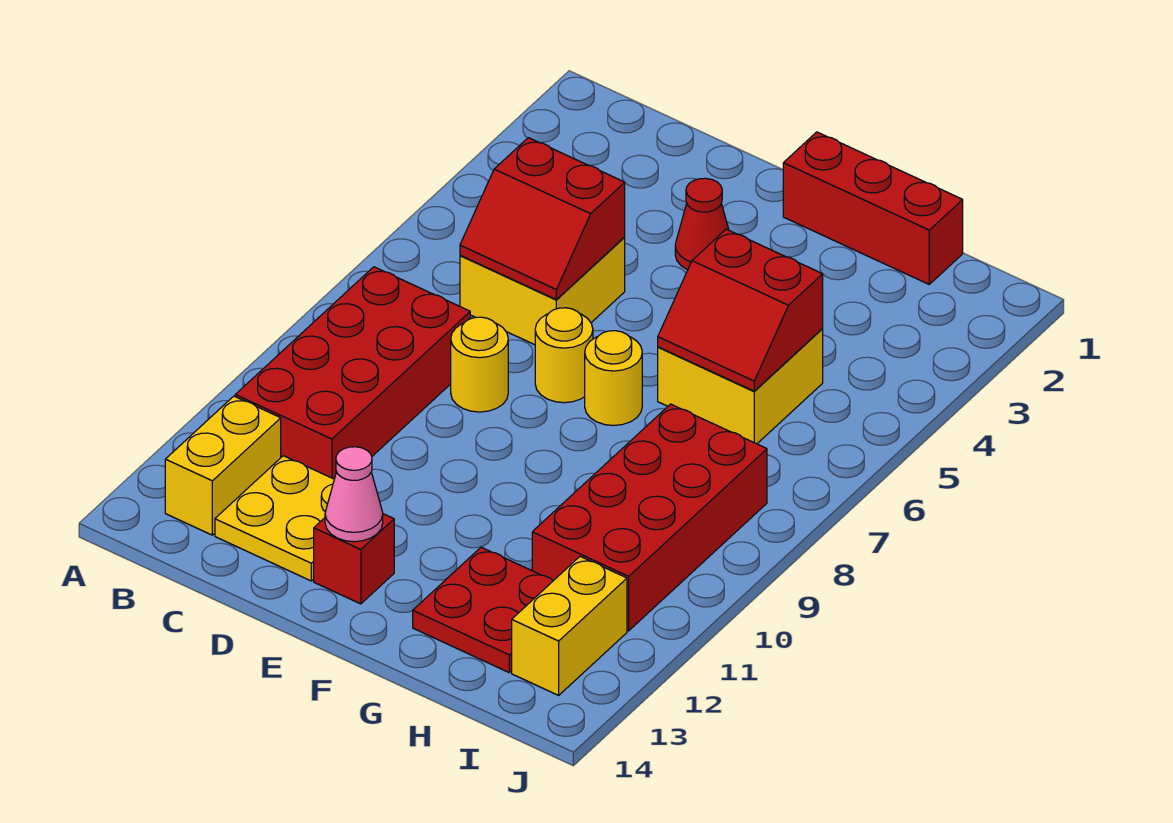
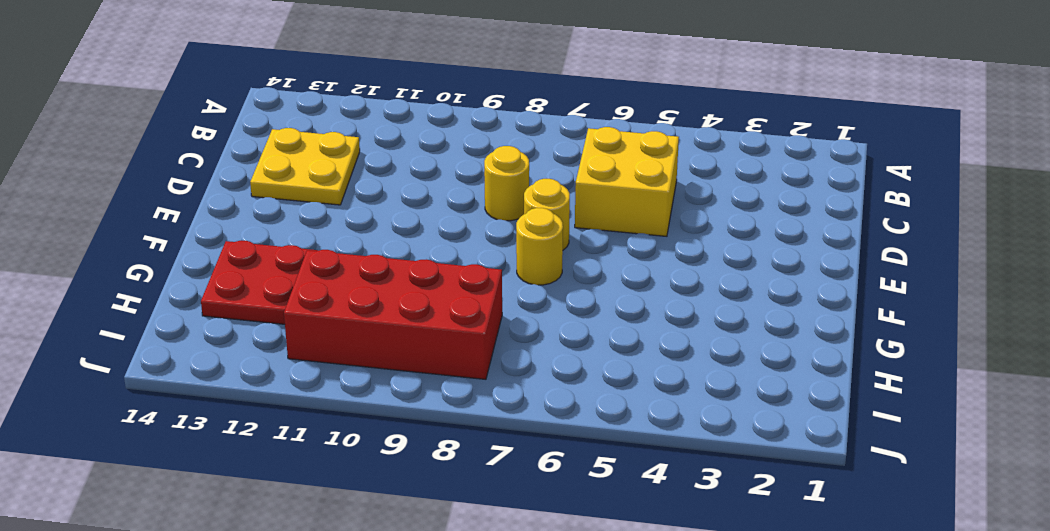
none -> red 2x4 brick [235,267,470,479]
none -> yellow 1x2 brick [165,396,281,535]
none -> red 1x1 cone [675,178,729,270]

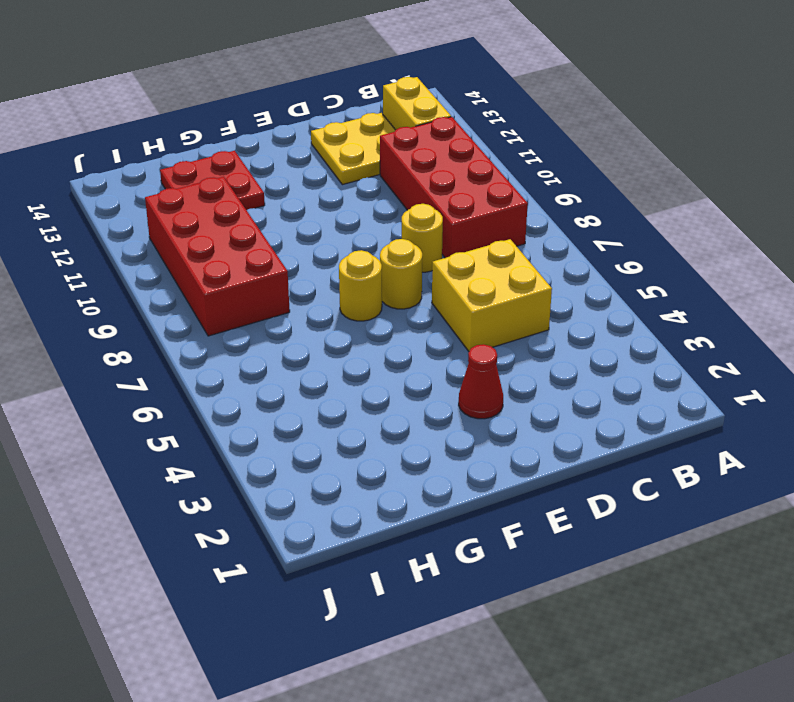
none -> red 1x1 brick [314,514,394,604]
none -> red 1x3 brick [783,132,963,284]
none -> yellow 2x2 brick [658,329,823,444]

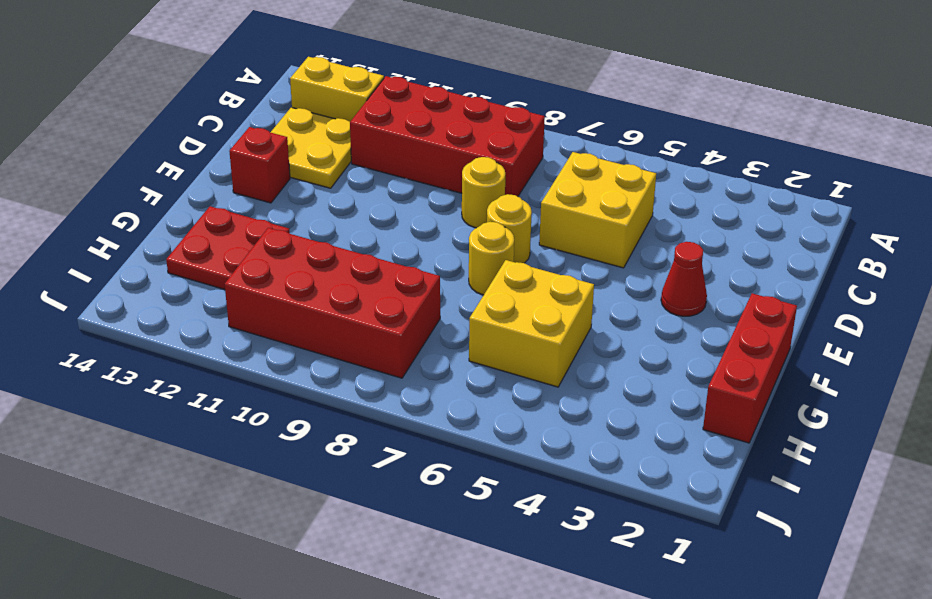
none -> yellow 1x2 brick [512,557,627,695]
none -> red 2x2 slope [460,138,625,299]
none -> pink 1x1 cone [325,447,383,542]

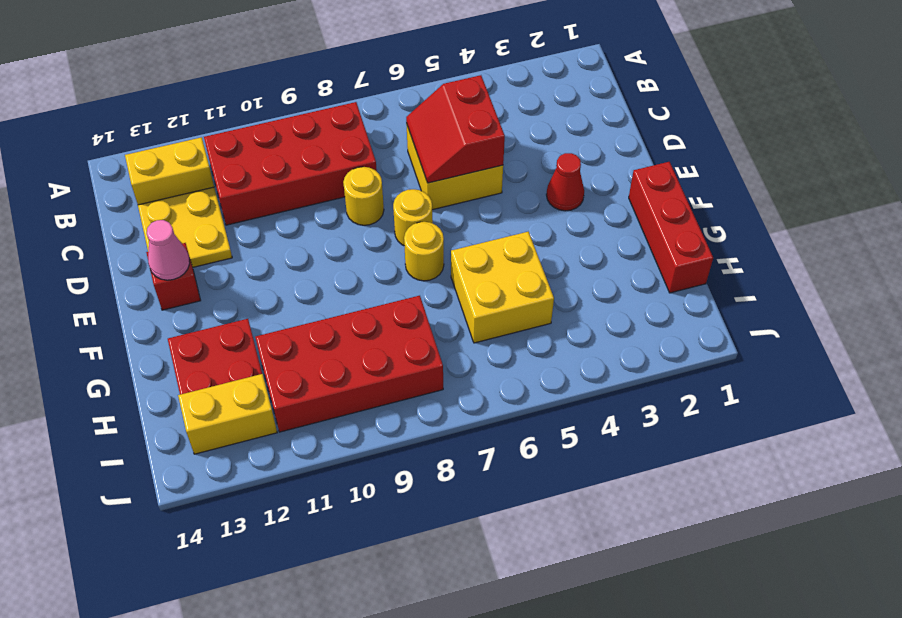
none -> red 2x2 slope [658,229,823,391]

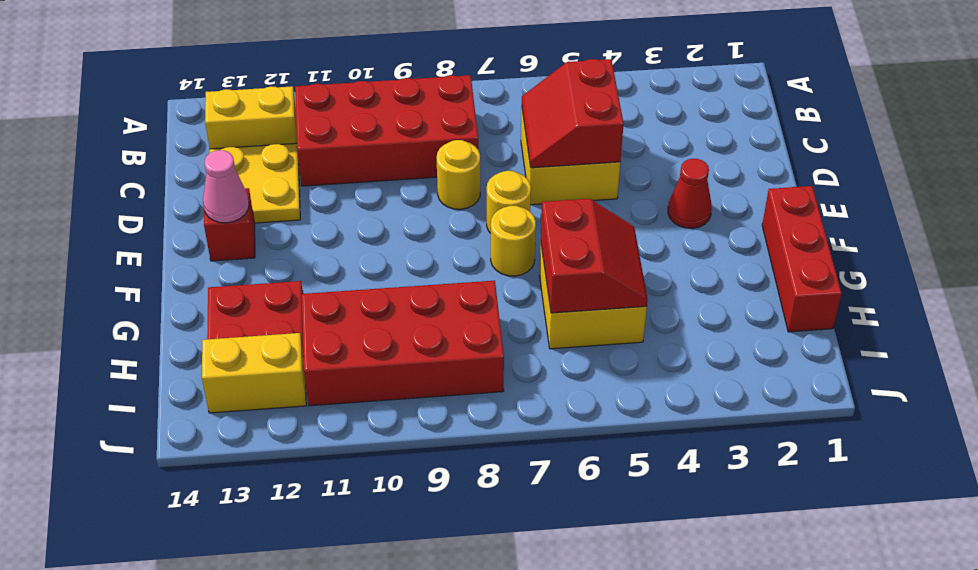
red 2x2 slope [541,199,648,313] -> red 2x2 slope turned to [658,229,823,391]

